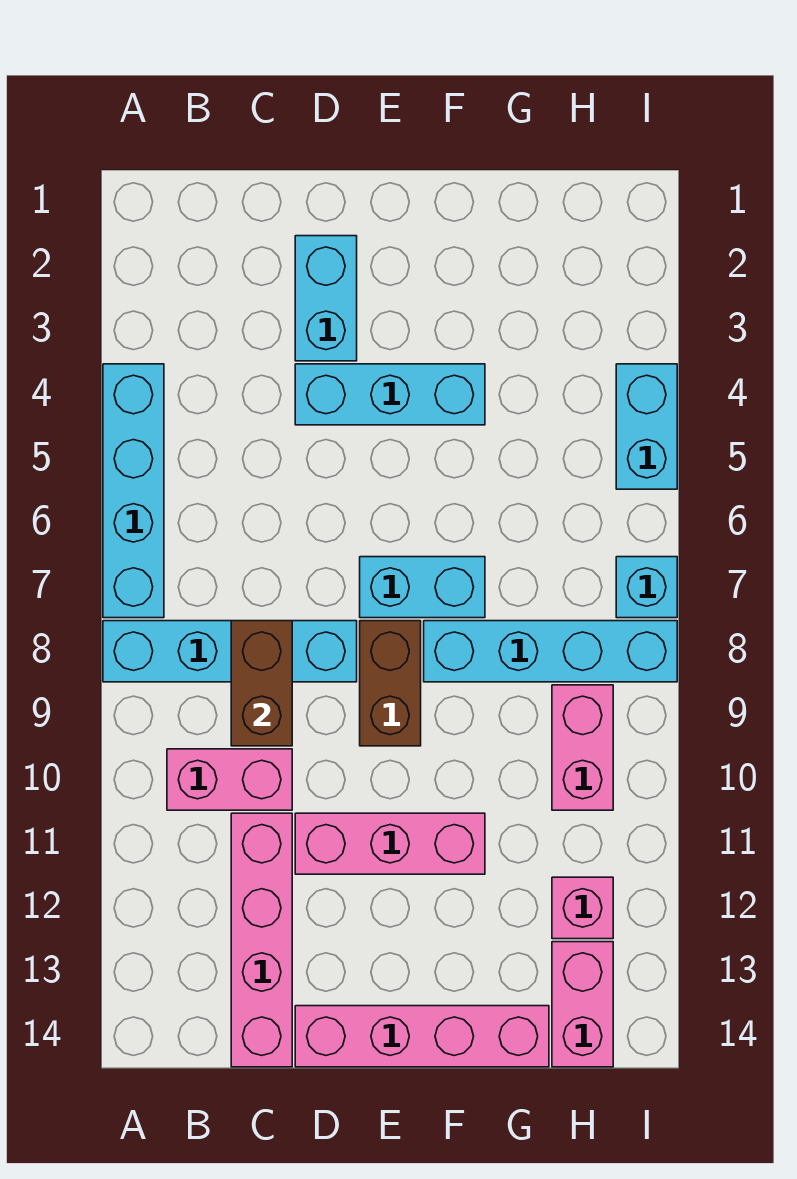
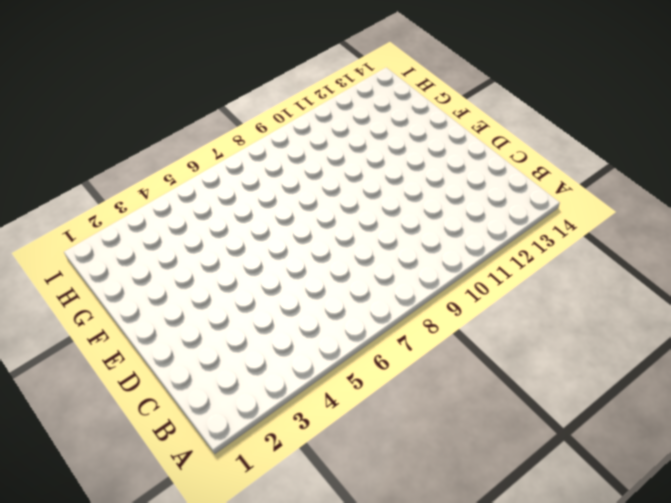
none -> cyan 1x4 brick [103,364,164,618]
none -> cyan 1x4 brick [103,621,357,682]
none -> pink 1x2 brick [167,749,292,810]

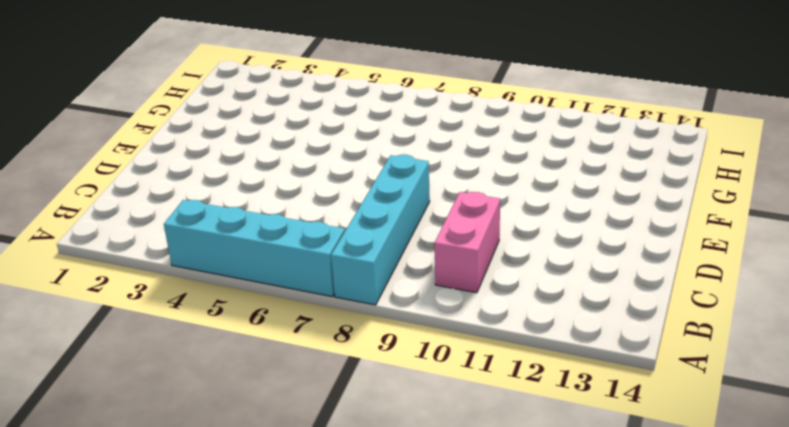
none -> pink 1x4 brick [231,813,292,1067]
none -> cyan 1x2 brick [295,236,357,361]
none -> cyan 1x3 brick [295,364,485,425]

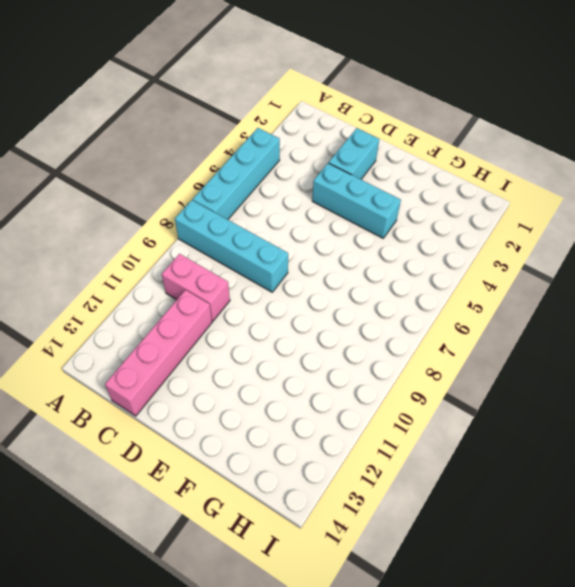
none -> pink 1x3 brick [295,813,485,874]
none -> pink 1x4 brick [295,1006,549,1067]
none -> cyan 1x2 brick [360,557,485,618]

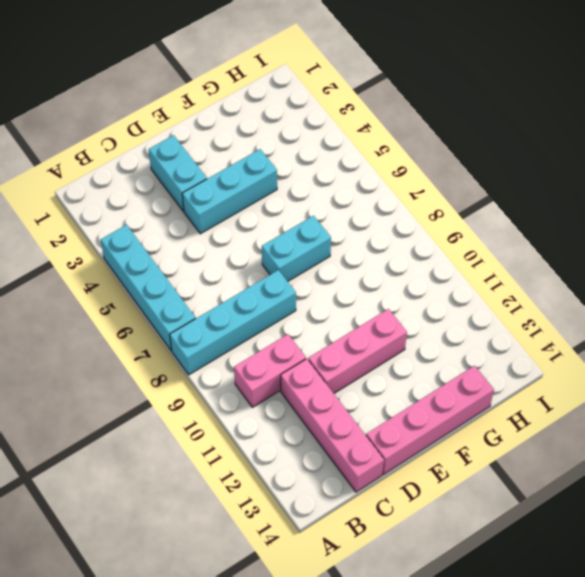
none -> brown 1x2 brick [360,621,421,746]
none -> cyan 1x4 brick [424,621,677,682]
none -> pink 1x2 brick [552,685,613,810]

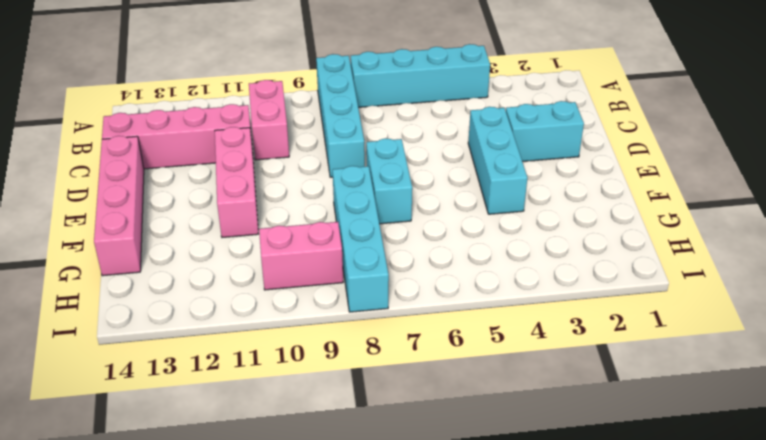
none -> brown 1x2 brick [360,621,421,746]
none -> pink 1x1 brick [552,877,613,939]
none -> pink 1x2 brick [552,942,613,1067]

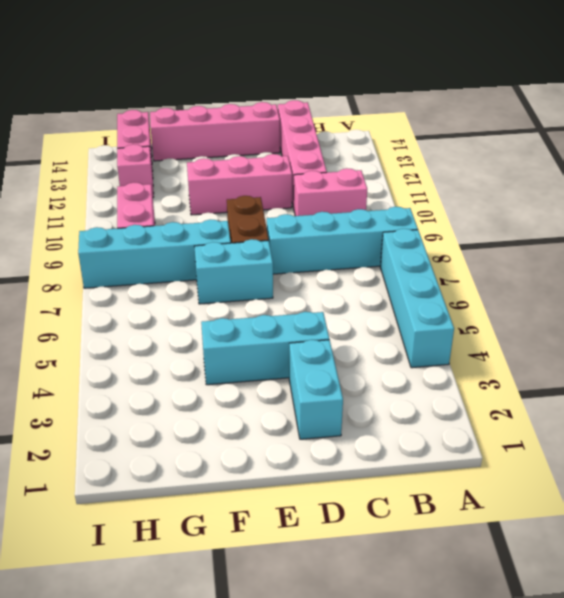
none -> cyan 1x2 brick [616,364,677,489]
none -> cyan 1x1 brick [616,557,677,618]
none -> brown 1x2 brick [231,621,292,746]

